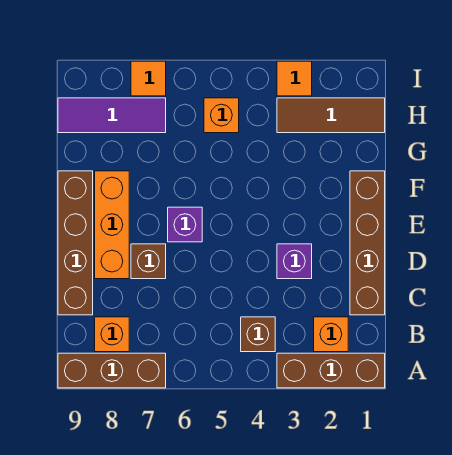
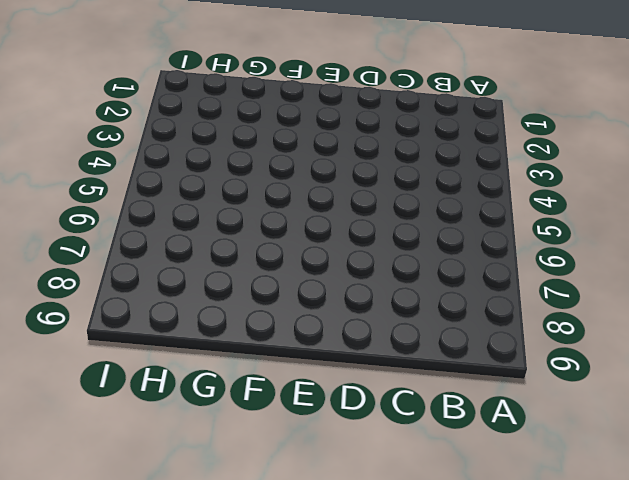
none -> brown 1x3 brick [277,353,385,388]
none -> brown 1x3 brick [58,353,166,388]
none -> orange 1x1 brick [314,317,348,352]

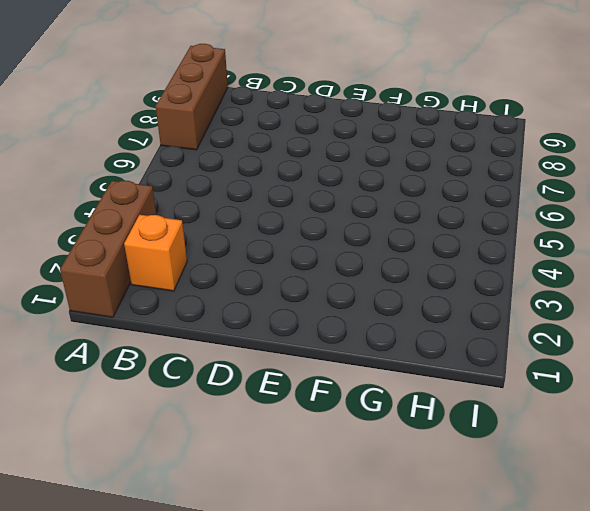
none -> brown 1x1 brick [241,317,275,352]
none -> orange 1x1 brick [95,317,129,352]
none -> brown 1x4 brick [350,171,385,315]

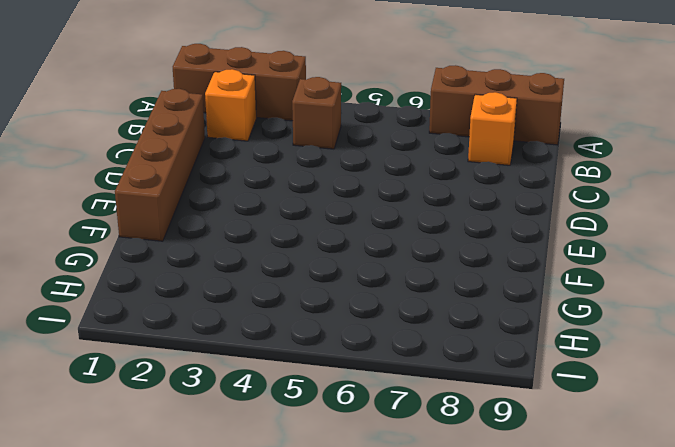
none -> brown 1x4 brick [58,171,93,315]
none -> purple 1x1 brick [277,244,312,279]
none -> brown 1x1 brick [131,244,166,279]

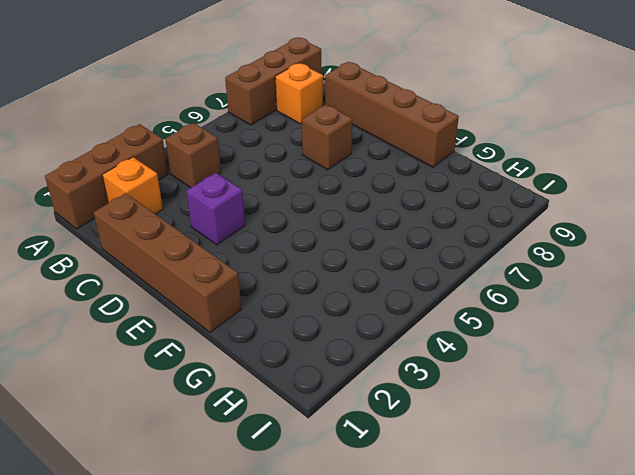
none -> orange 1x3 brick [95,171,129,279]
none -> purple 1x1 brick [168,207,202,242]
none -> brown 1x3 tile [277,98,385,133]

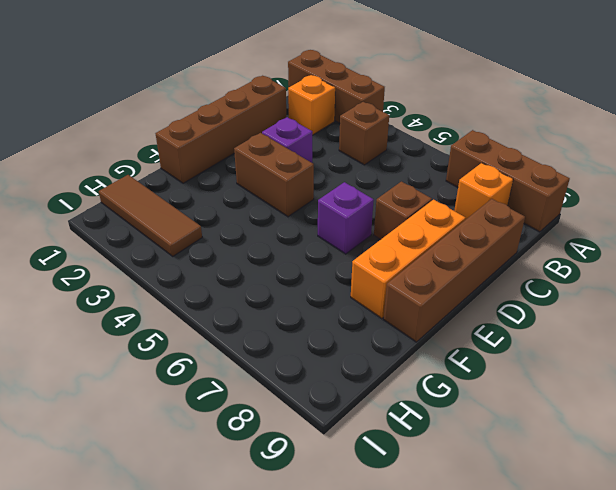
brown 1x2 brick [234,133,314,217] -> none
none -> orange 1x1 brick [204,98,239,133]
none -> purple 1x3 tile [58,98,166,133]
none -> orange 1x1 tile [277,61,312,96]

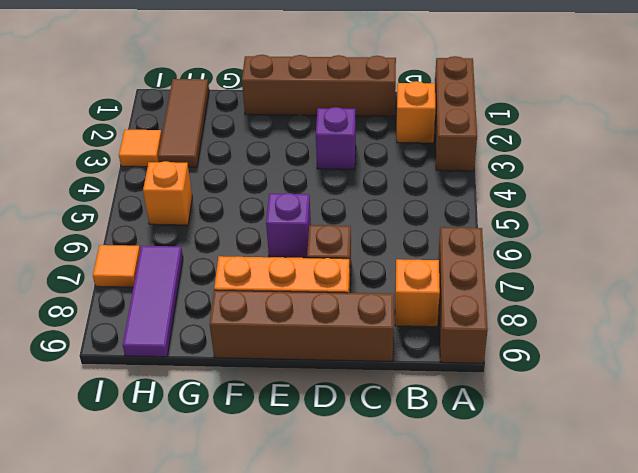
none -> brown 1x1 brick [241,317,275,352]

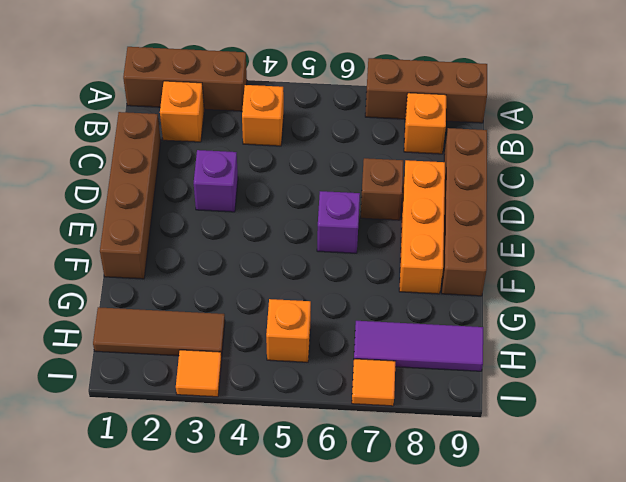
orange 1x1 brick [242,85,284,146] -> brown 1x1 brick [241,317,275,352]

